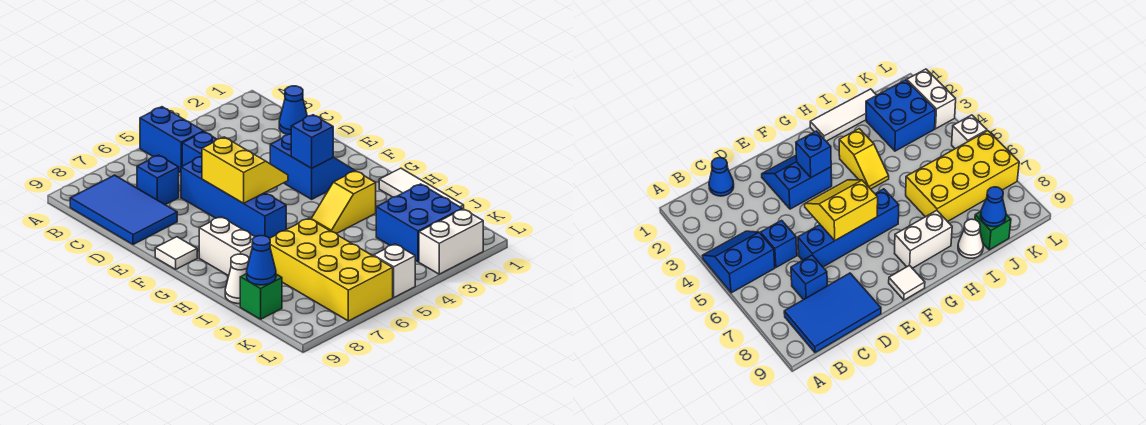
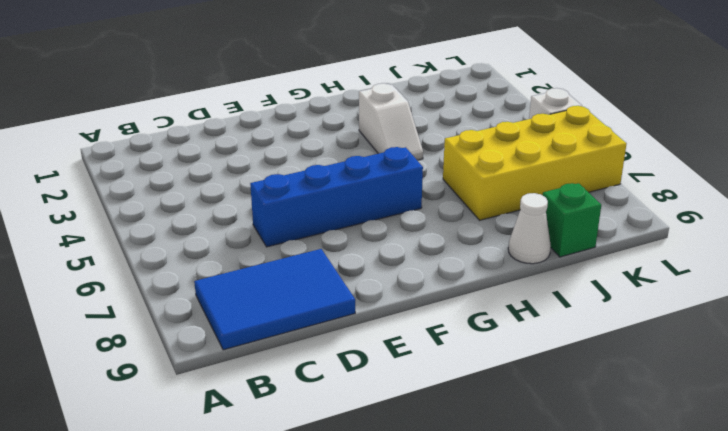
white 1x2 slope [359,83,423,160] -> yellow 1x2 slope [311,171,376,234]
none -> blue 2x2 slope [140,107,206,173]
none -> blue 1x1 cone [279,86,307,135]
none -> blue 1x1 brick [182,132,217,166]

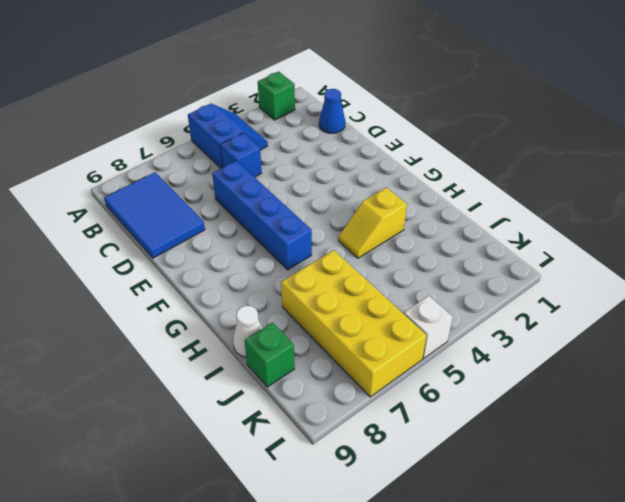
green 1x1 brick [258,72,295,120] -> none
none -> blue 1x1 brick [137,155,179,205]
none -> blue 2x2 slope [270,134,355,199]
none -> white 1x1 tile [155,237,197,269]

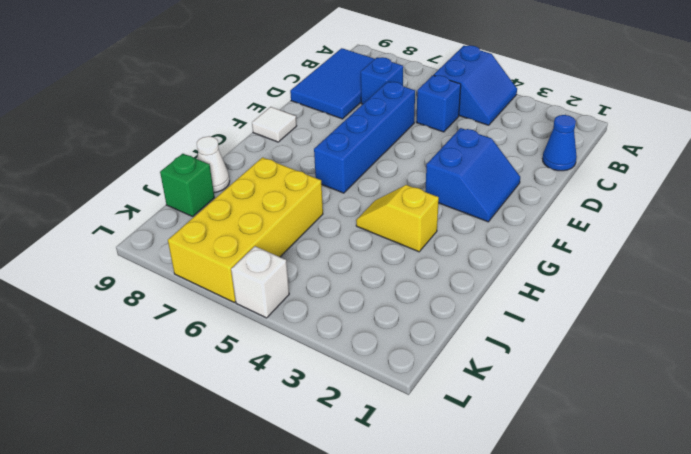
none -> white 1x2 brick [199,217,255,276]
none -> white 1x3 tile [379,168,464,209]
none -> blue 2x2 brick [376,184,462,262]

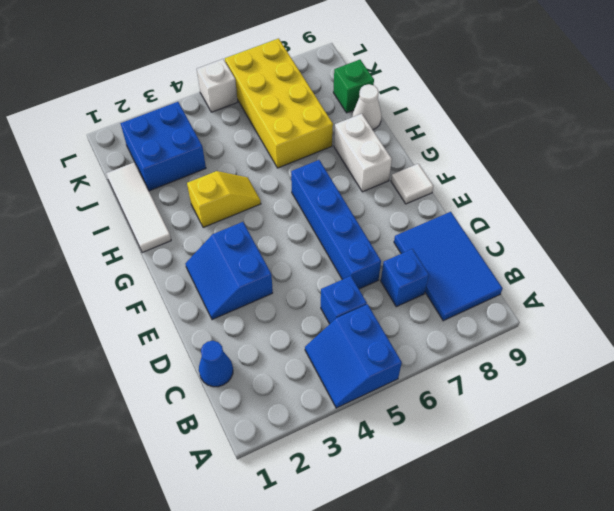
none -> white 1x2 brick [419,209,483,274]
none -> yellow 2x2 slope [202,137,288,203]
none -> blue 1x1 brick [291,115,333,168]

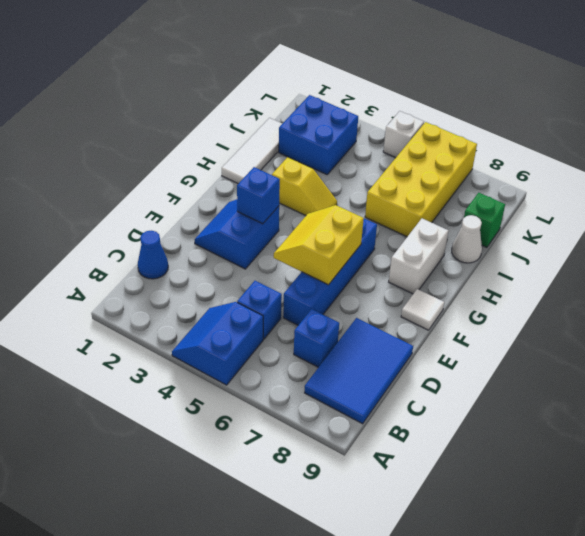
none -> white 1x2 brick [419,209,483,274]
none -> blue 1x1 cone [247,236,276,285]

